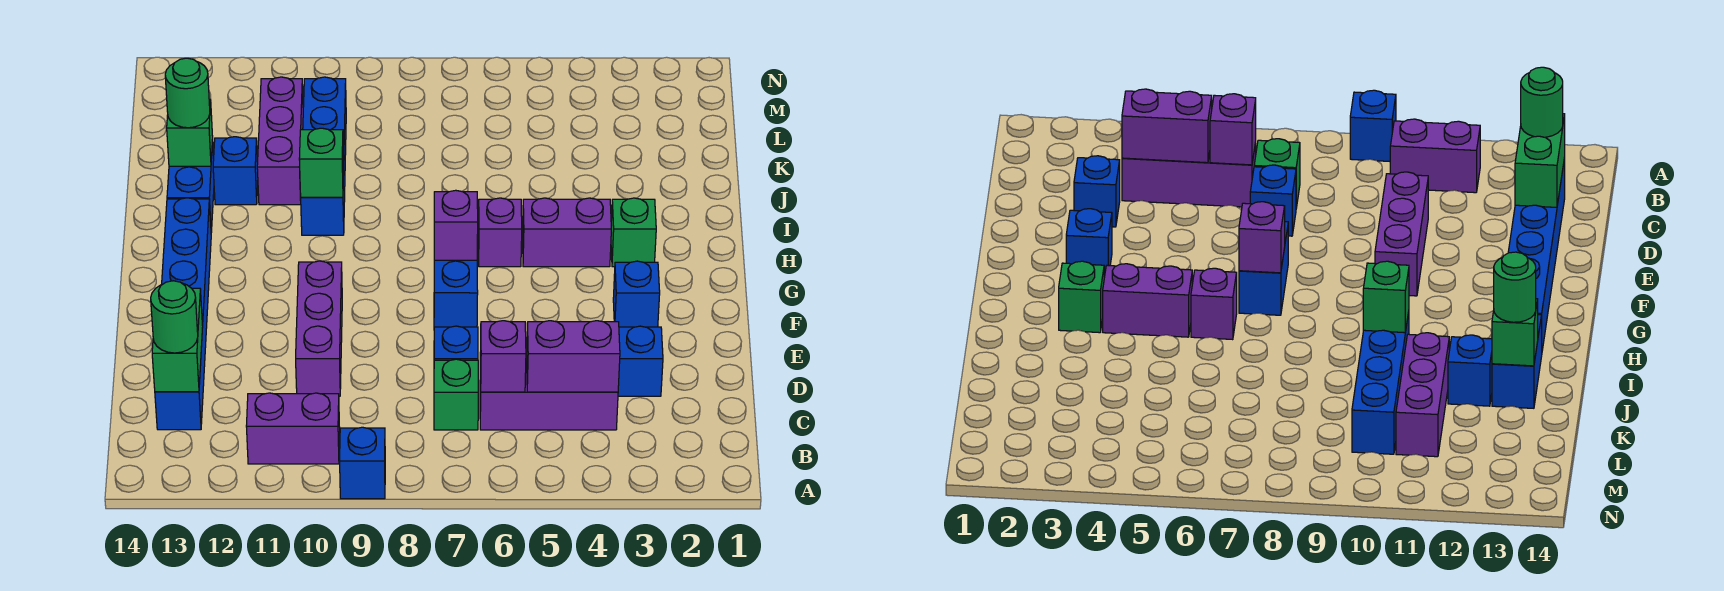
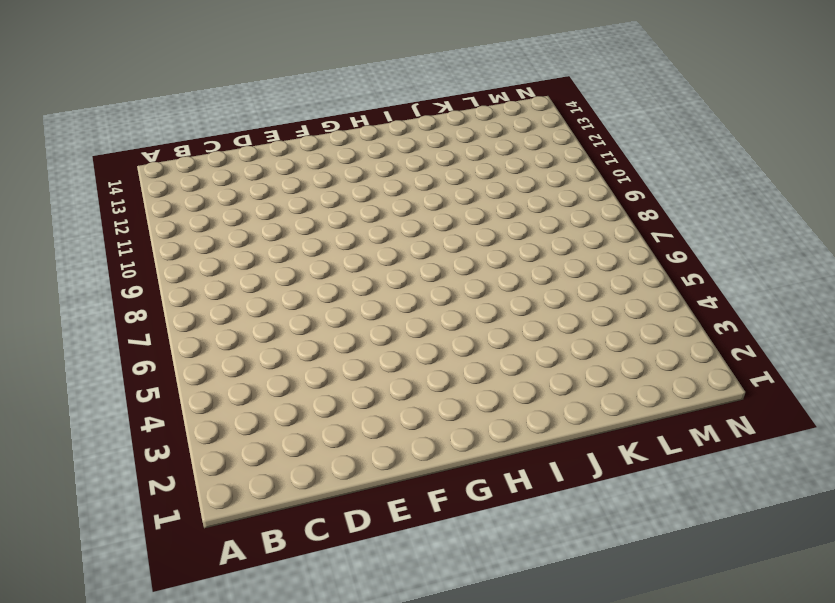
none -> blue 1x1 brick [340,427,385,499]
none -> purple 1x2 brick [246,393,340,464]
none -> purple 1x3 brick [480,360,618,430]

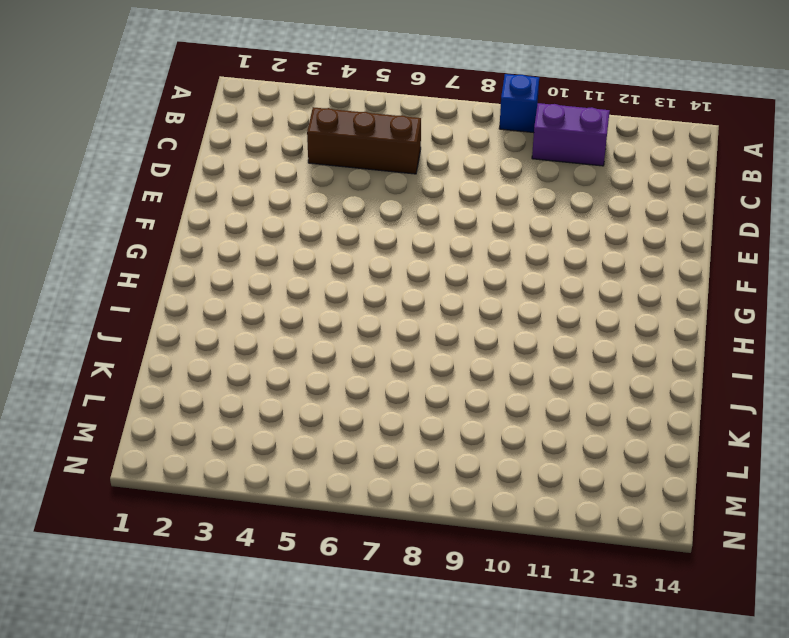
brown 1x3 brick [307,107,421,174] -> purple 1x3 brick [480,360,618,430]
none -> green 1x1 brick [434,359,478,430]
none -> blue 1x6 brick [155,198,211,430]
none -> blue 1x1 brick [618,326,663,396]

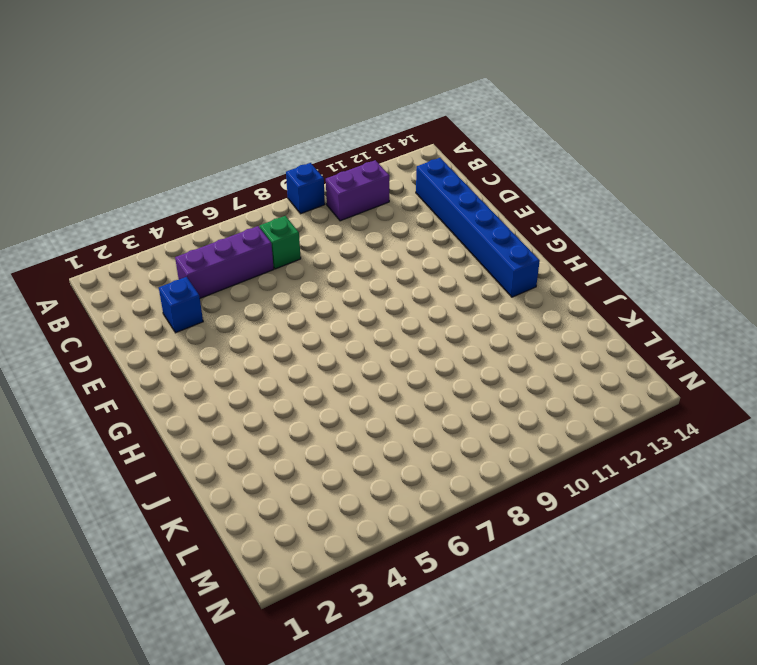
none -> blue 1x1 brick [434,326,478,360]
none -> purple 1x3 brick [296,261,342,396]
none -> blue 1x1 brick [613,261,660,327]

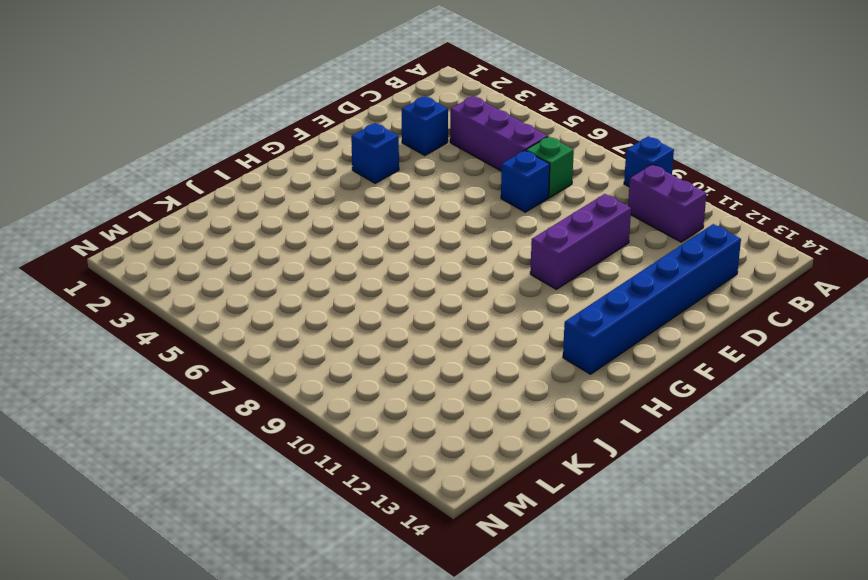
none -> blue 1x2 brick [434,260,478,327]
none -> green 1x1 brick [611,198,656,267]
none -> purple 1x2 brick [523,198,611,267]

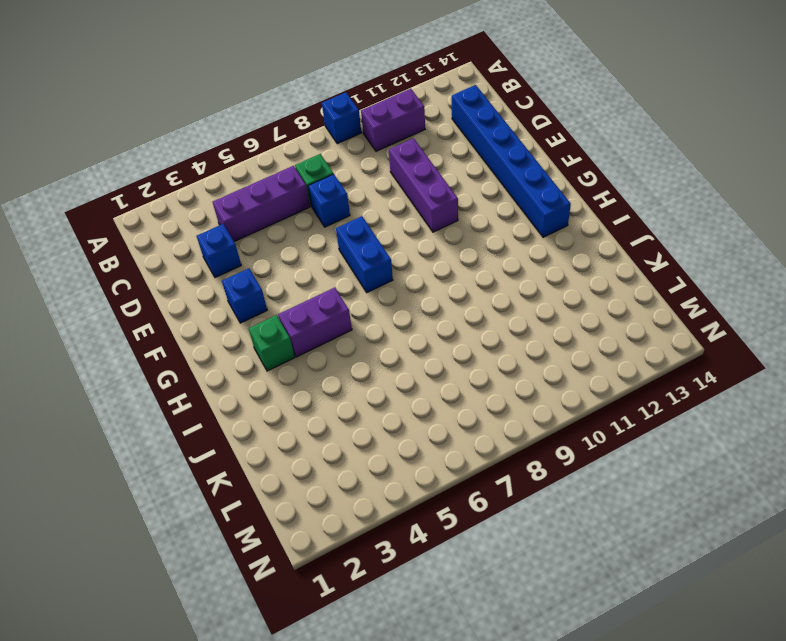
none -> purple 1x1 brick [478,198,522,267]
none -> blue 1x4 brick [301,77,346,235]
none -> blue 1x2 brick [167,140,214,232]

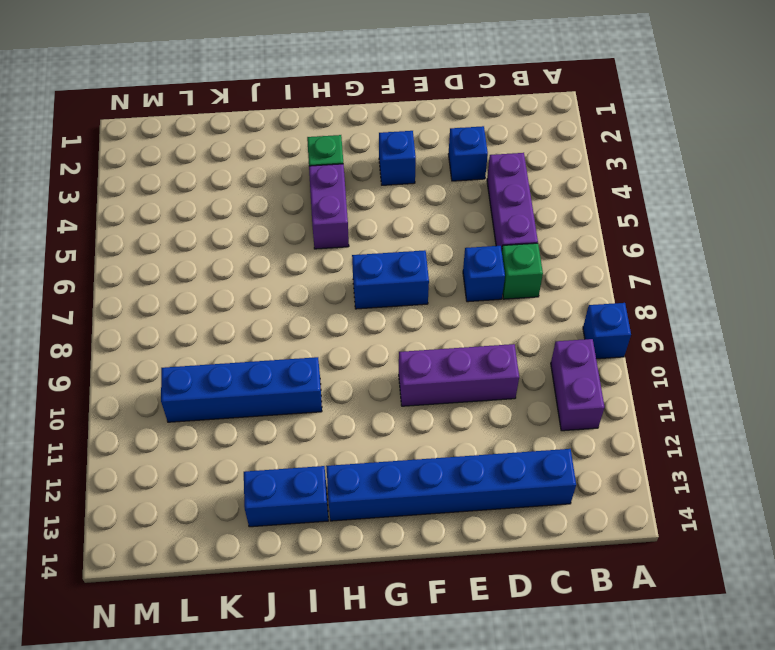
none -> purple 1x1 brick [478,198,522,267]
none -> purple 1x3 brick [257,77,303,205]
none -> blue 1x1 brick [213,137,258,205]

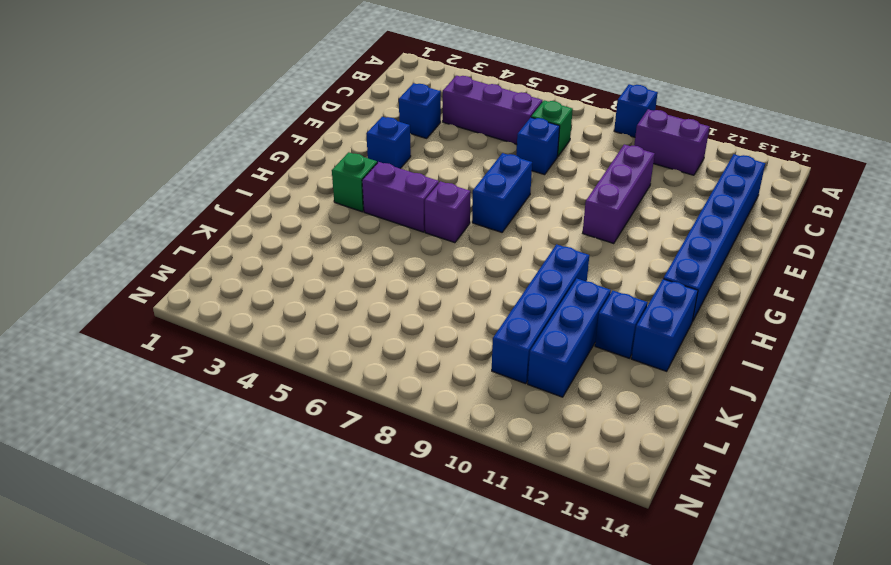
blue 1x3 brick [528,279,611,397] -> purple 1x3 brick [257,77,303,205]
none -> purple 1x2 brick [527,321,620,392]
none -> purple 1x1 brick [480,321,526,392]
none -> green 1x2 brick [152,288,203,392]

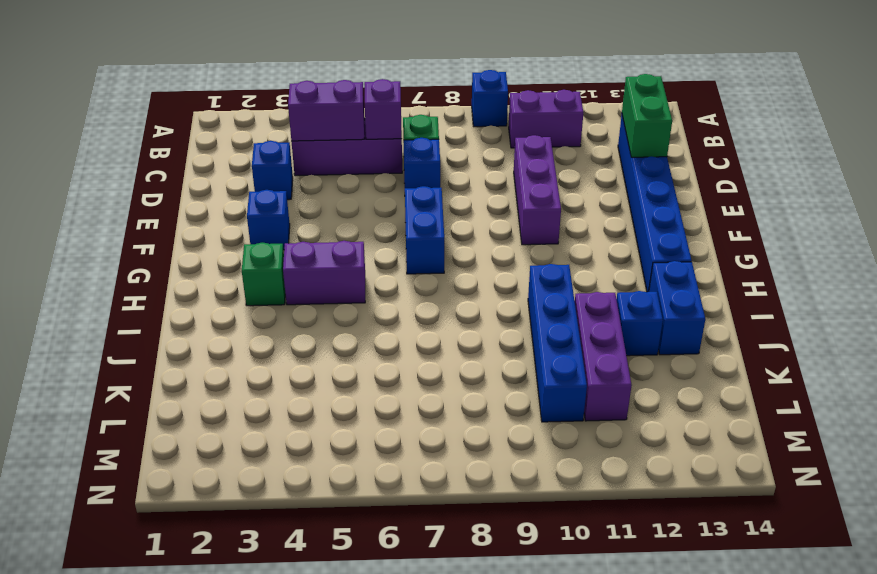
none -> purple 1x1 brick [478,198,522,267]
none -> purple 1x1 brick [434,190,478,260]
none -> green 1x1 brick [299,128,344,197]

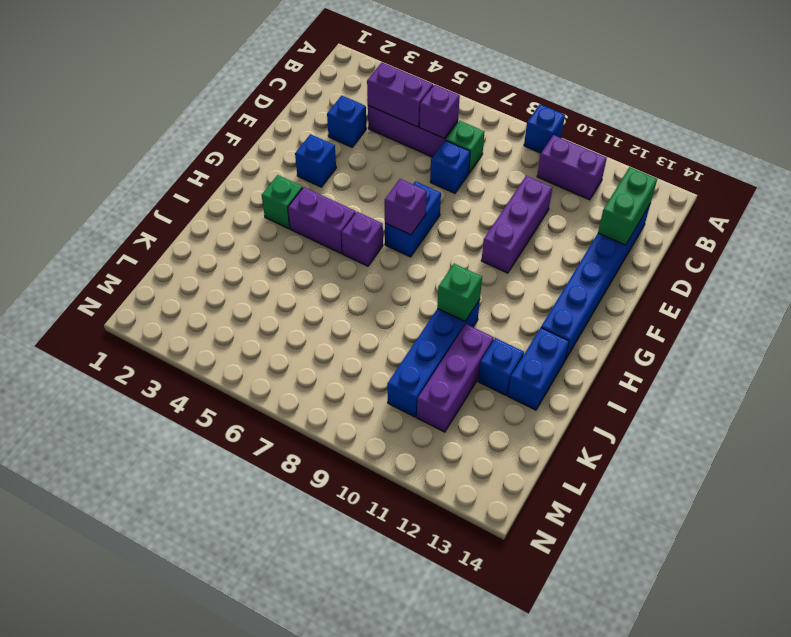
none -> green 1x1 brick [167,99,213,166]
none -> green 1x1 round brick [151,281,198,353]
none -> green 1x1 round brick [165,58,210,128]

